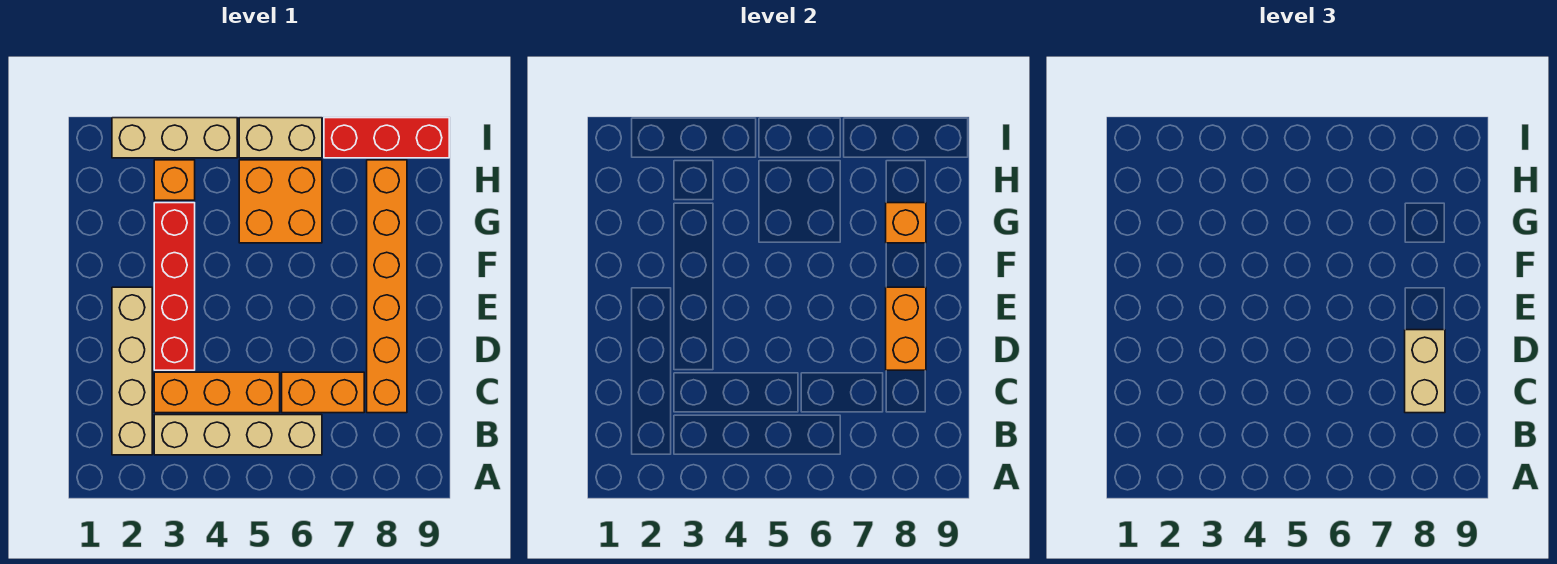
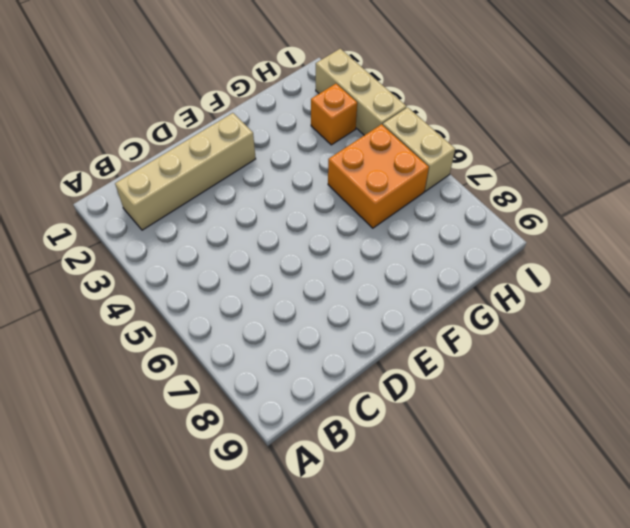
none -> tan 1x4 brick [154,415,322,455]
none -> orange 1x3 brick [154,372,280,413]
none -> orange 1x2 brick [282,372,364,413]

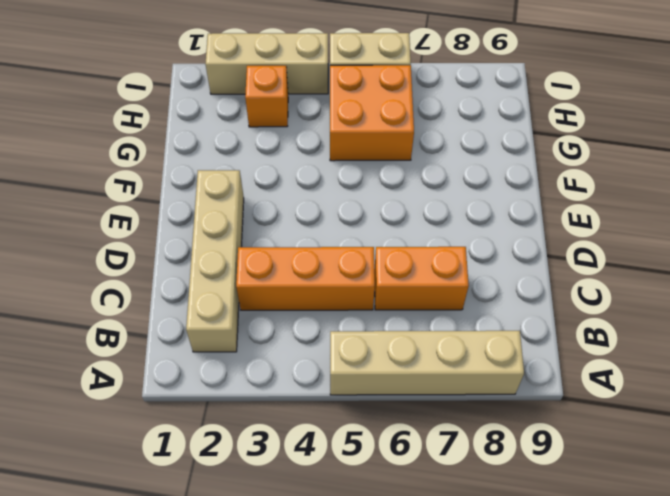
tan 1x4 brick [330,331,524,395] -> tan 1x4 brick moved to [154,415,322,455]
none -> orange 1x6 brick [367,160,407,413]
none -> red 1x4 brick [154,203,195,370]
none -> red 1x3 brick [324,118,449,158]

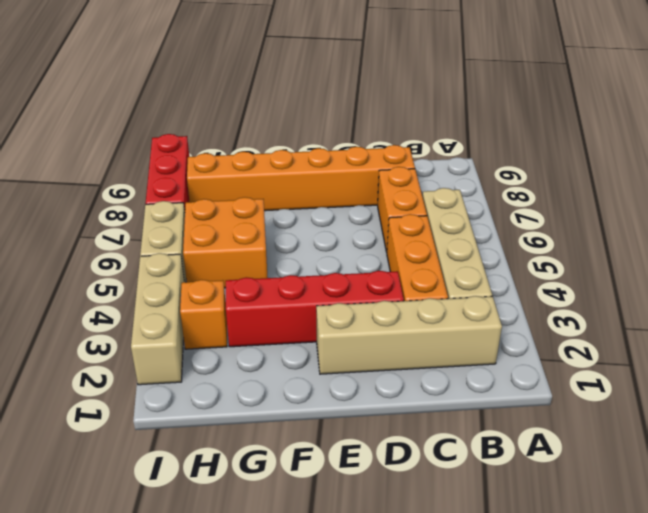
none -> orange 1x2 brick [886,287,926,370]
none -> orange 1x1 brick [886,203,926,243]
none -> tan 1x2 brick [1405,330,1445,413]

